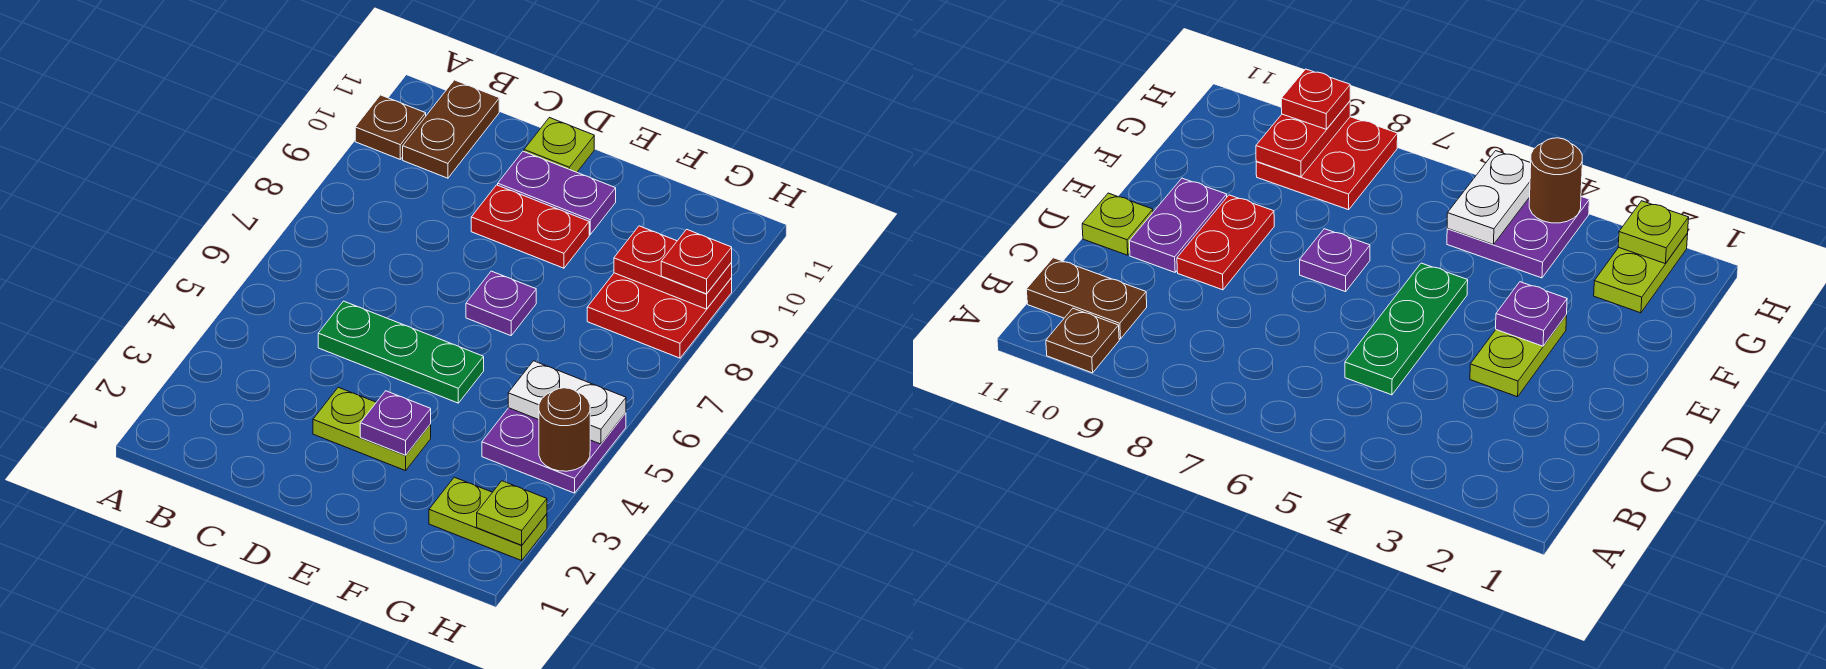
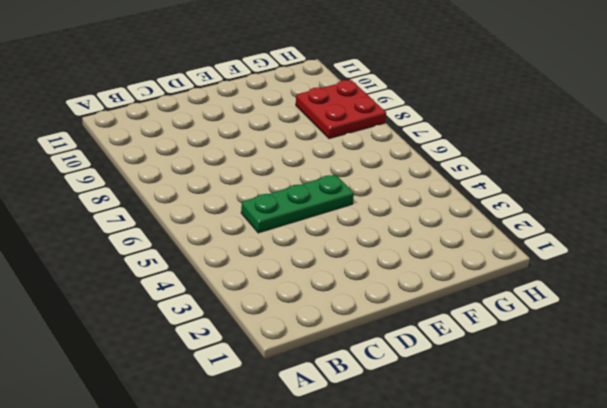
none -> brown 1x1 plate [355,95,426,159]
none -> brown 1x2 plate [403,80,499,178]
none -> lime 1x2 plate [313,387,431,471]

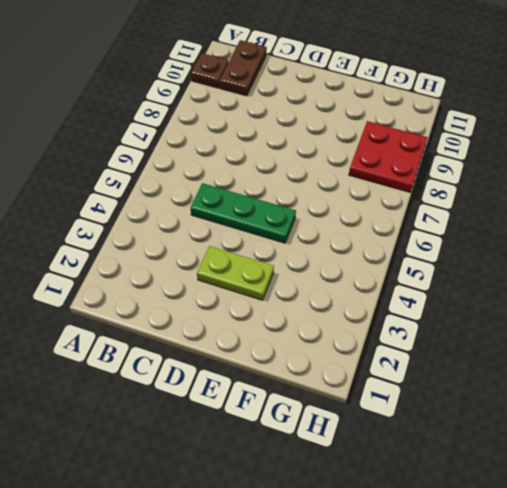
none -> red 1x2 plate [471,185,589,268]
none -> purple 1x2 plate [498,151,616,234]
none -> lime 1x1 plate [524,118,594,172]

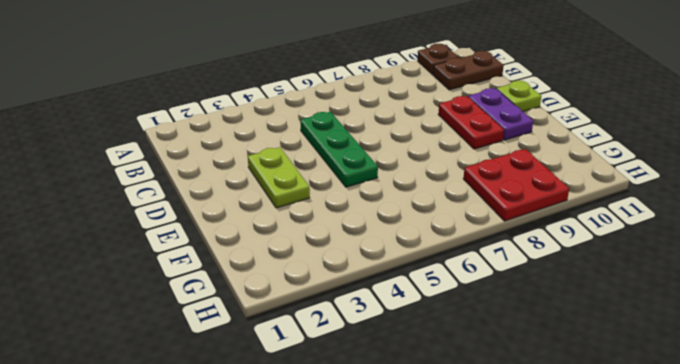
none -> purple 1x1 plate [466,271,536,336]
none -> lime 1x2 plate [429,477,547,561]
none -> purple 2x2 plate [482,408,626,493]

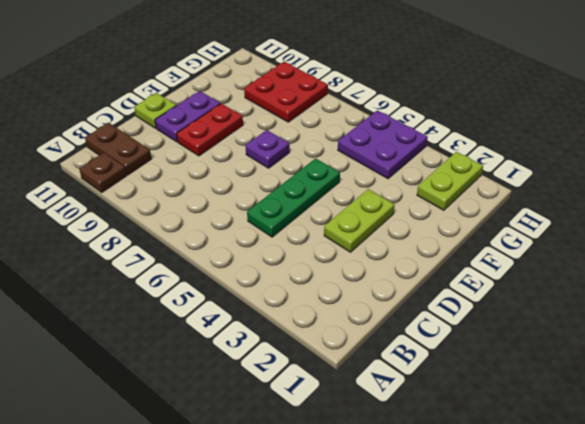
none -> purple 1x1 plate [360,391,431,455]
none -> white 1x2 plate [508,361,626,444]
none -> red 1x2 plate [614,226,732,309]

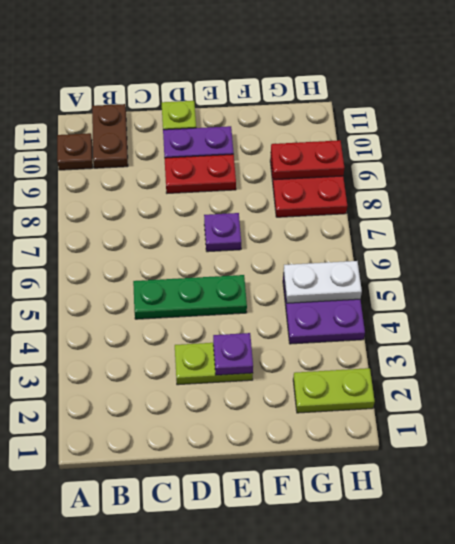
none -> lime 1x1 plate [477,481,547,545]
none -> brown 1x1 round brick [539,388,590,471]
none -> red 1x1 plate [661,229,732,294]

